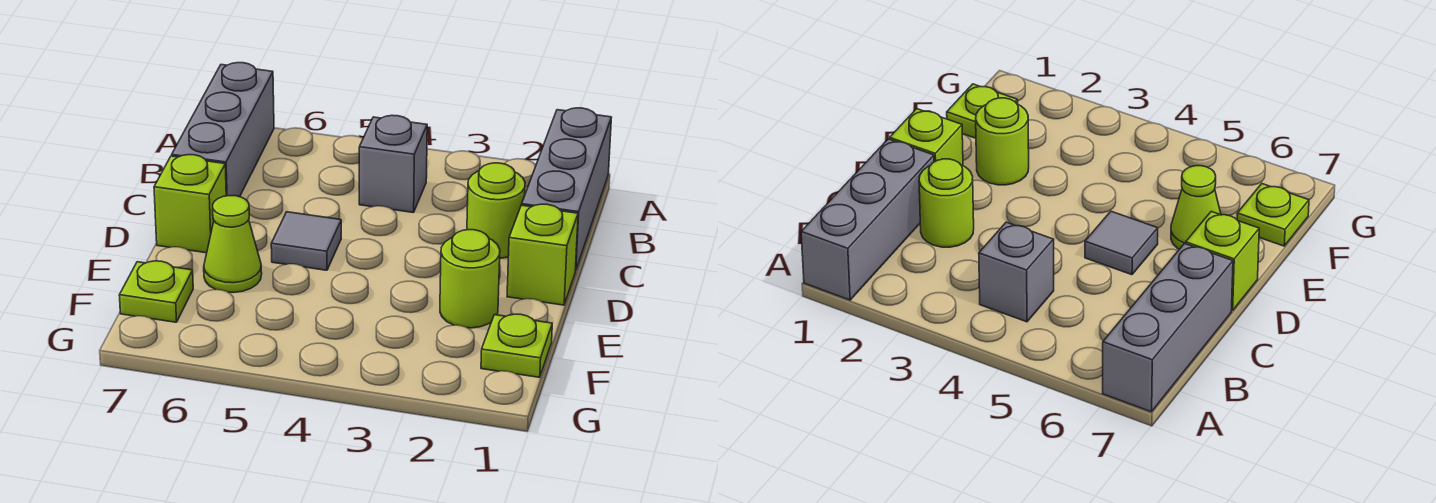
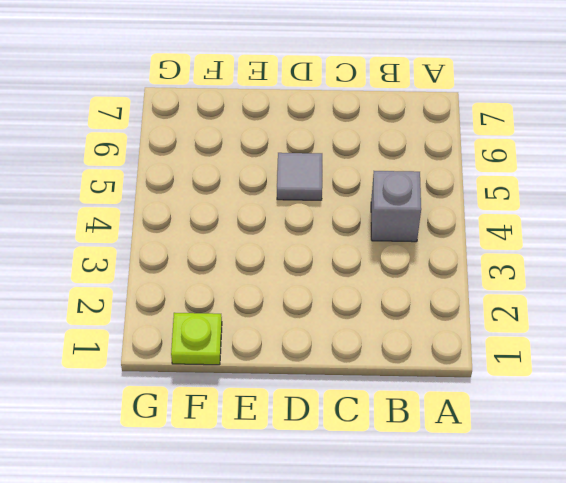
none -> grey 1x3 brick [522,108,611,271]
none -> grey 1x3 brick [172,63,274,197]

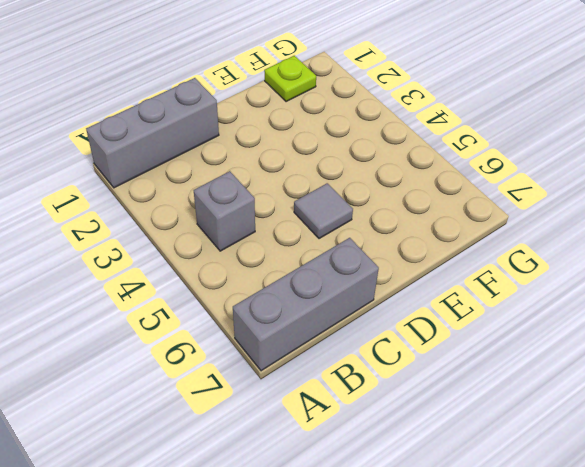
none -> lime 1x1 round brick [467,163,525,258]
none -> lime 1x1 brick [507,204,578,305]

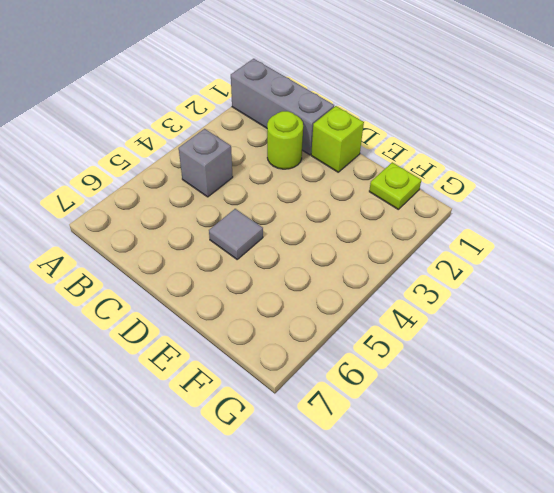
none -> grey 1x3 brick [172,63,274,197]
none -> lime 1x1 brick [154,155,226,253]

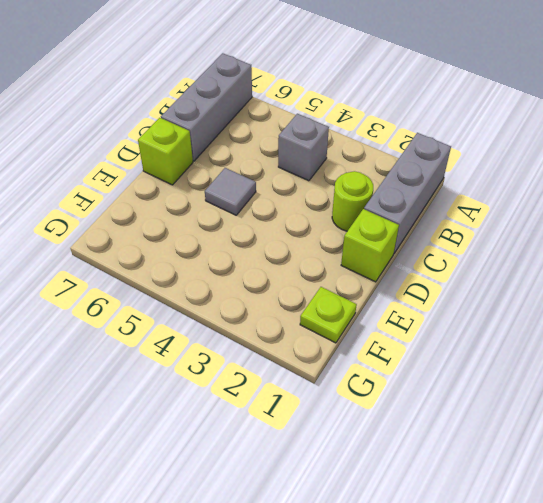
none -> lime 1x1 round brick [440,230,500,328]
none -> lime 1x1 cone [204,196,262,293]

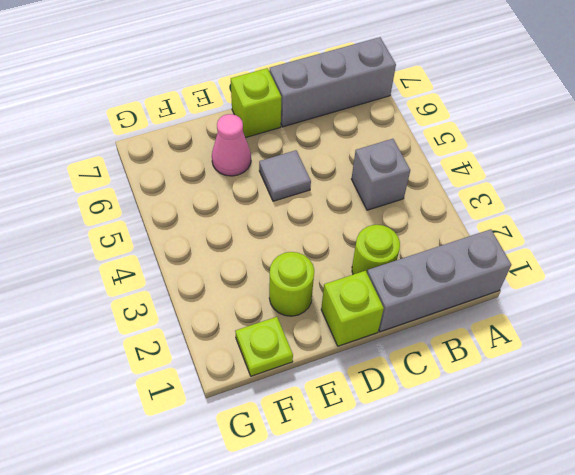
pink 1x1 cone [212,114,251,176] -> lime 1x1 cone [204,196,262,293]
none -> lime 1x1 plate [119,261,193,322]

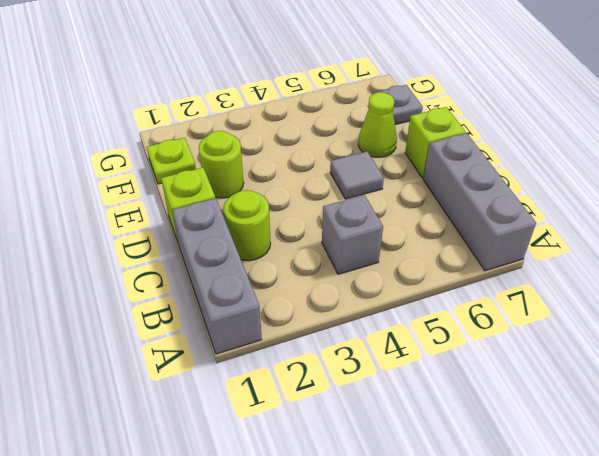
grey 1x1 plate [373,85,423,125] -> lime 1x1 plate [119,261,193,322]

